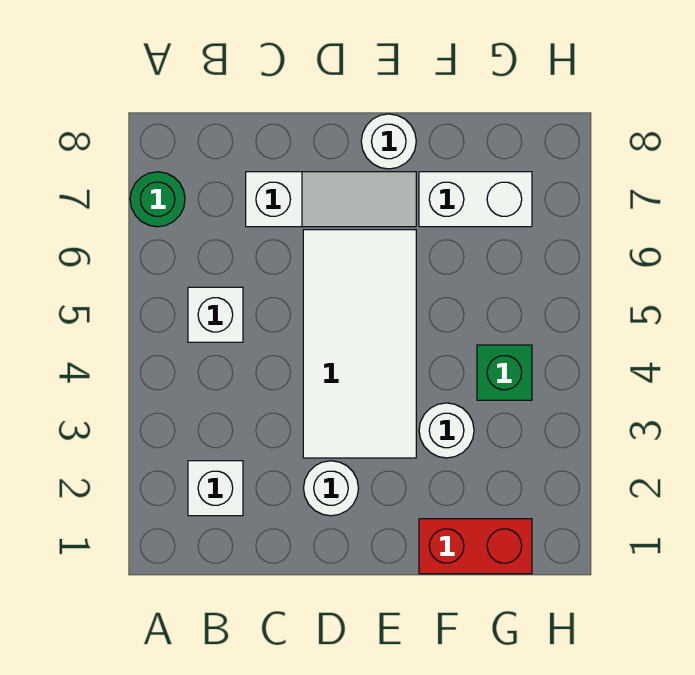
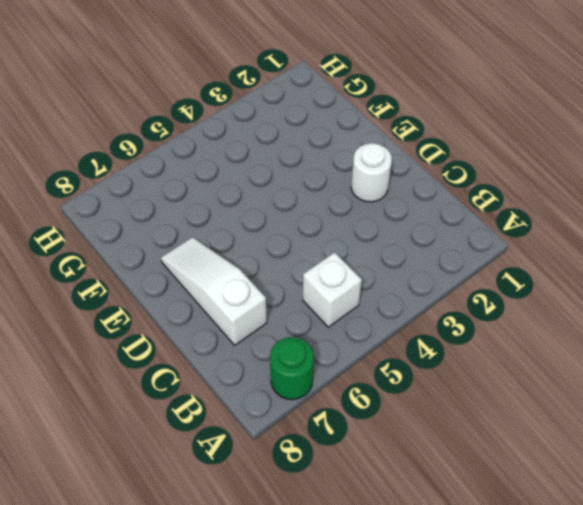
none -> white 1x1 brick [188,461,243,516]
none -> white 2x4 tile [303,230,416,458]

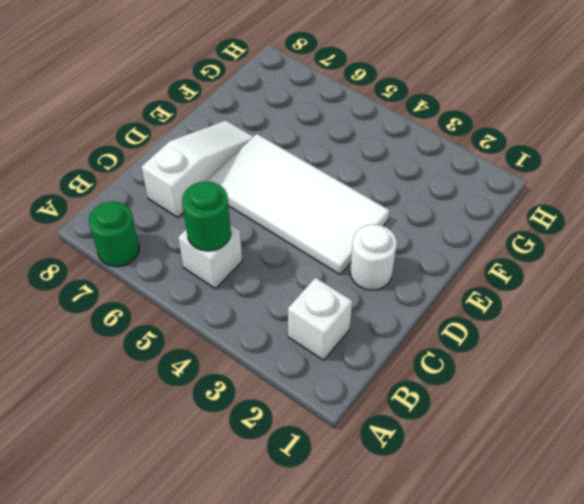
green 1x1 round brick [182,181,231,251] -> none
none -> white 1x1 round brick [361,114,416,169]
none -> red 1x2 brick [419,519,532,574]

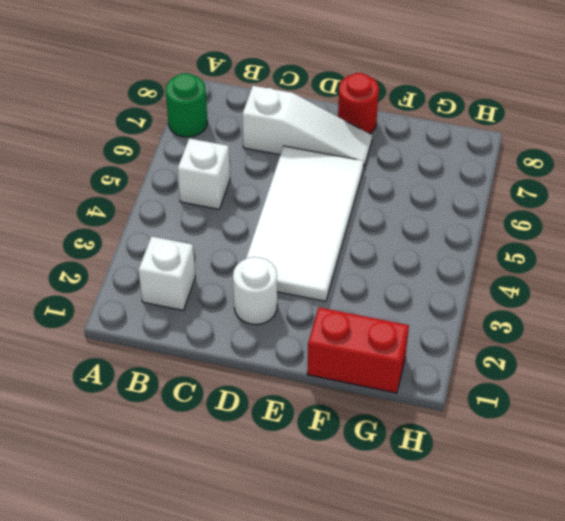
red 1x1 round brick [338,73,379,134] -> white 1x1 round brick [361,114,416,169]
none -> white 1x1 round brick [419,403,474,458]
none -> white 1x2 brick [419,172,532,227]

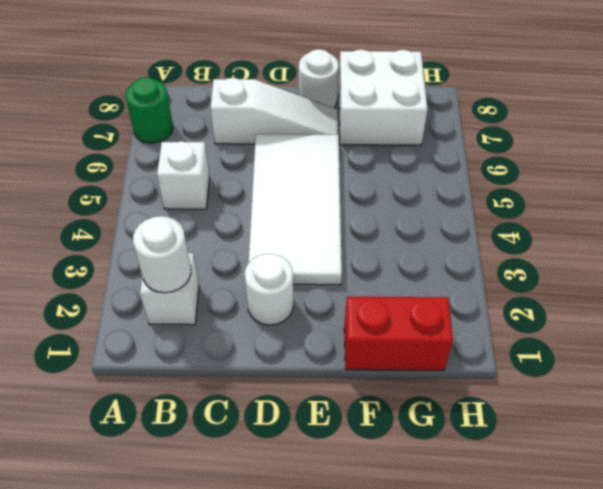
white 1x1 round brick [133,216,191,293] -> white 1x1 round brick moved to [419,403,474,458]
white 2x2 brick [339,49,428,145] -> white 1x2 brick [419,172,532,227]
none -> green 1x1 brick [477,345,532,400]

